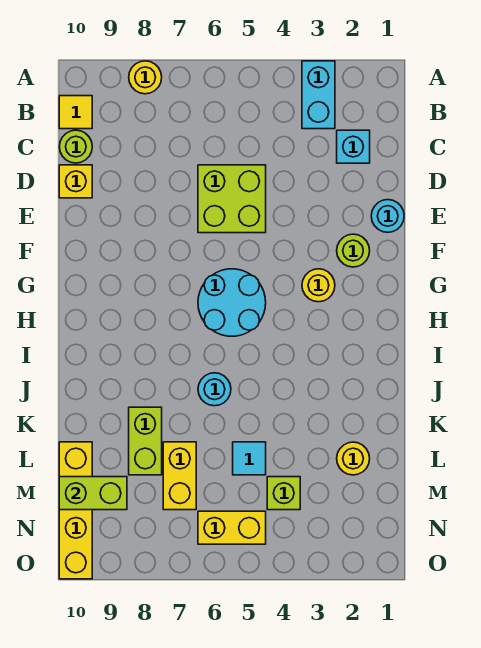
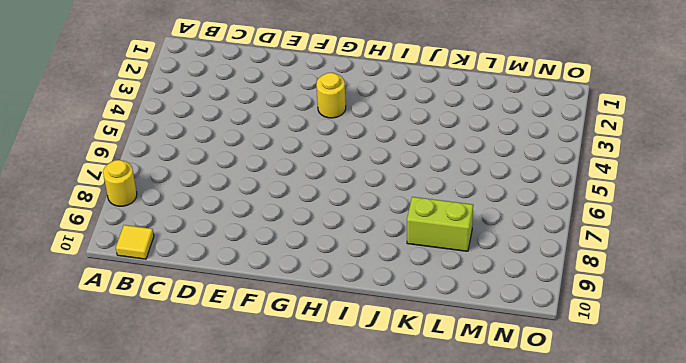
none -> cyan 1x2 brick [302,61,335,129]
none -> cyan 1x1 brick [337,130,370,163]
none -> lime 1x1 round brick [59,130,92,163]

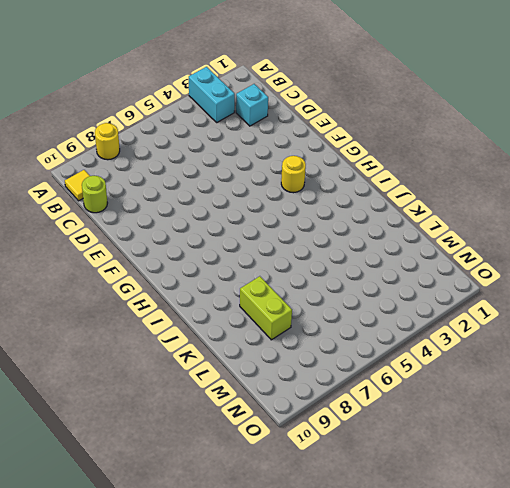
none -> lime 2x2 brick [198,165,266,233]
none -> yellow 1x1 brick [59,165,92,198]
none -> cyan 1x1 round brick [371,200,404,232]

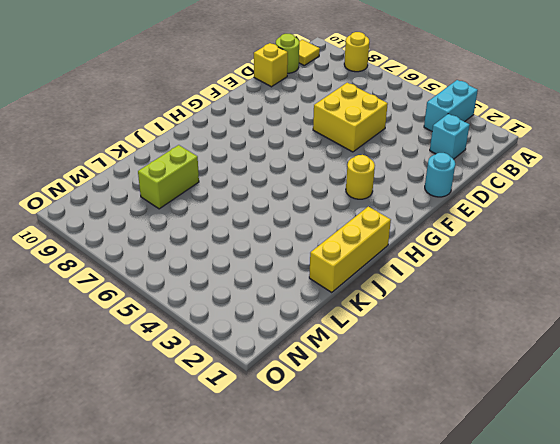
yellow 2x2 brick [313,83,388,152] -> lime 2x2 brick [198,165,266,233]
yellow 1x3 brick [309,207,391,292] -> none
none -> lime 1x1 round brick [337,234,370,267]
none -> cyan 2x2 round brick [198,269,266,336]
none -> cyan 1x1 round brick [198,373,231,406]

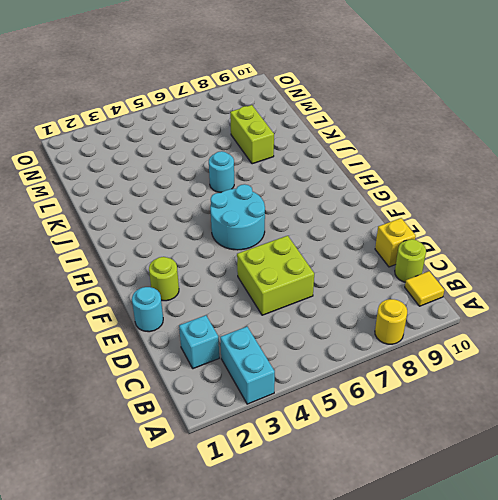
none -> yellow 1x1 round brick [302,269,335,302]
none -> yellow 1x1 round brick [337,442,370,475]
none -> cyan 1x1 tile [233,442,266,475]

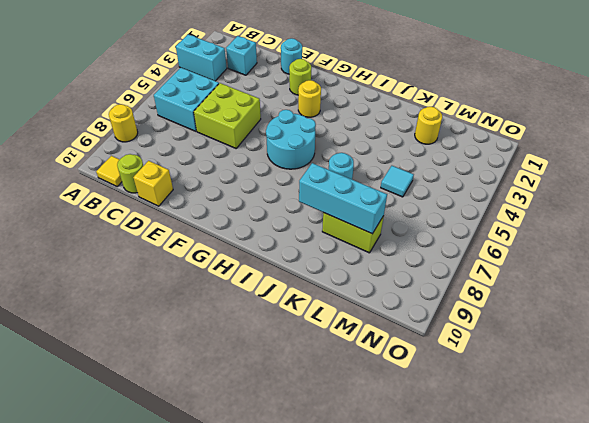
cyan 2x2 brick [154,68,219,131] -> none
cyan 1x3 brick [299,163,387,234] -> none
none -> yellow 1x2 brick [163,442,196,510]
none -> yellow 1x4 brick [59,442,92,579]
none -> lime 1x1 brick [267,477,300,510]

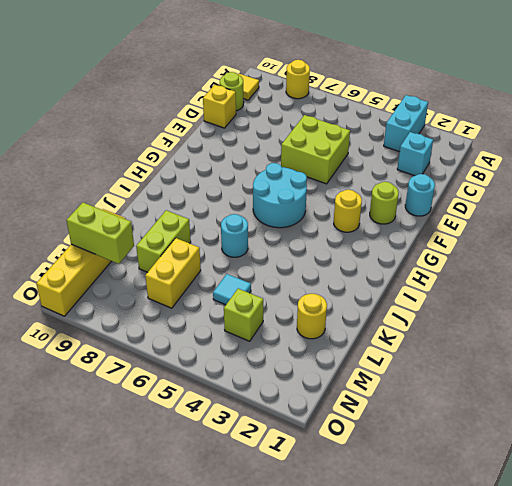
none -> yellow 1x2 brick [198,511,266,544]

